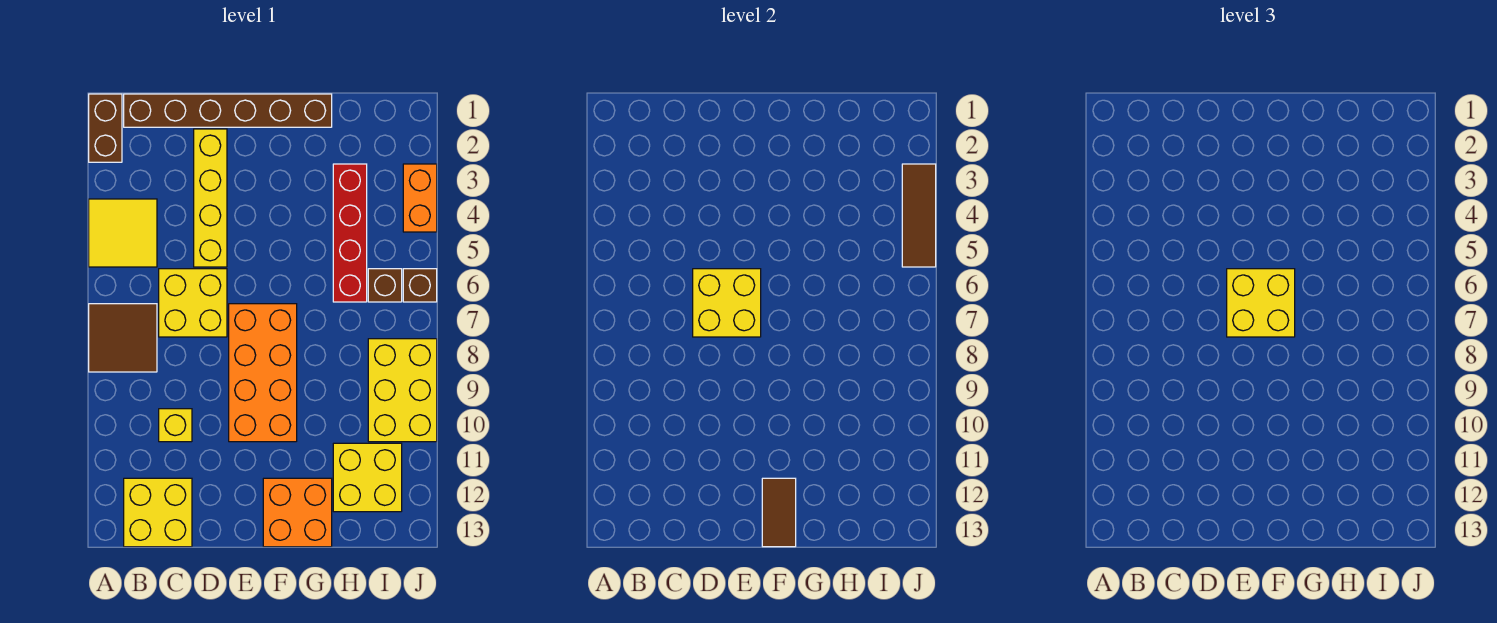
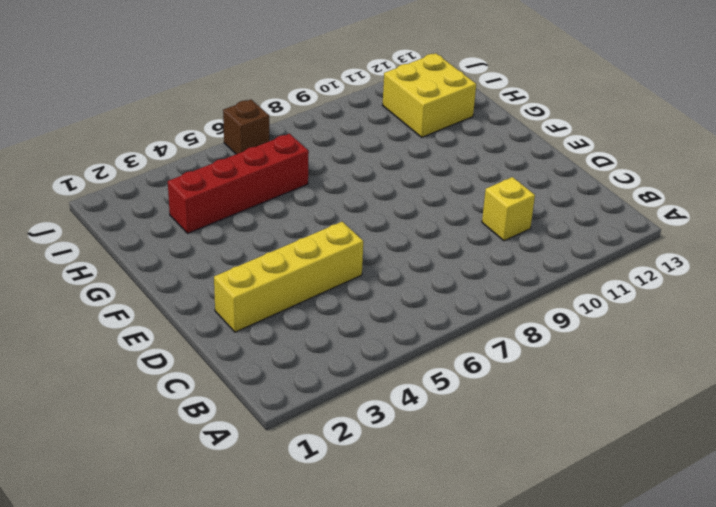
none -> brown 1x2 brick [89,94,122,162]
none -> yellow 2x2 tile [89,199,157,267]
none -> brown 2x2 tile [89,304,157,372]

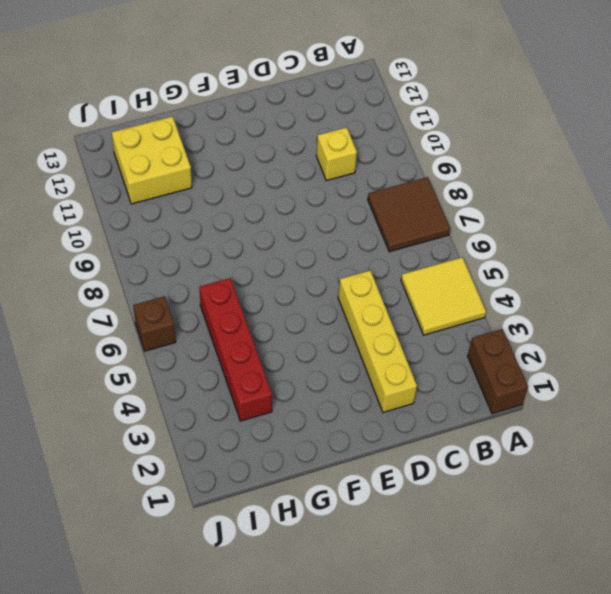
none -> brown 1x6 brick [124,94,332,127]
none -> yellow 2x2 brick [124,478,192,547]
none -> yellow 2x2 brick [159,269,227,337]

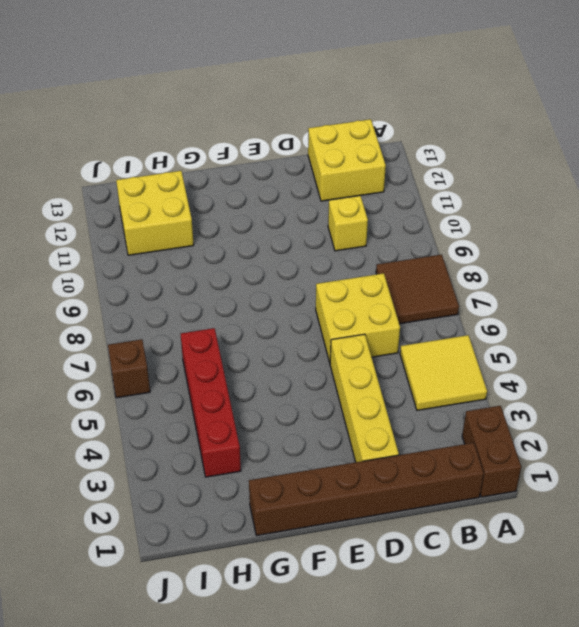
none -> orange 2x4 brick [229,304,297,442]
none -> orange 2x2 brick [263,478,332,547]
none -> brown 1x1 brick [368,269,402,302]

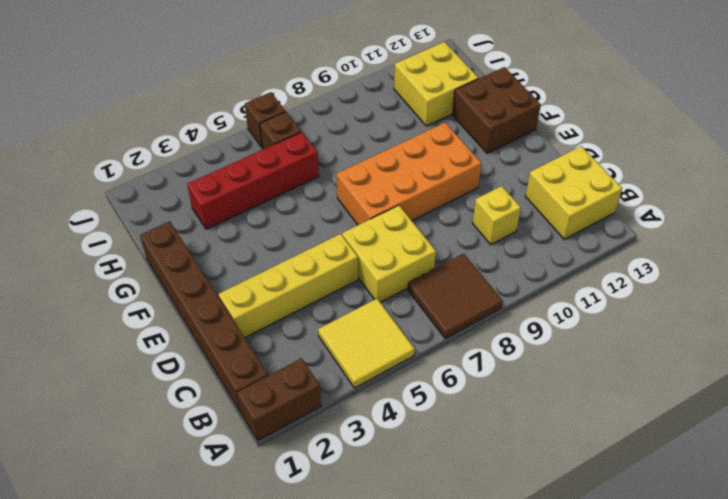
brown 2x2 brick [453,67,541,153] -> orange 2x2 brick [263,478,332,547]
none -> yellow 2x3 brick [368,339,437,442]
none -> orange 1x2 brick [403,164,437,232]
none -> yellow 2x2 brick [693,269,761,337]

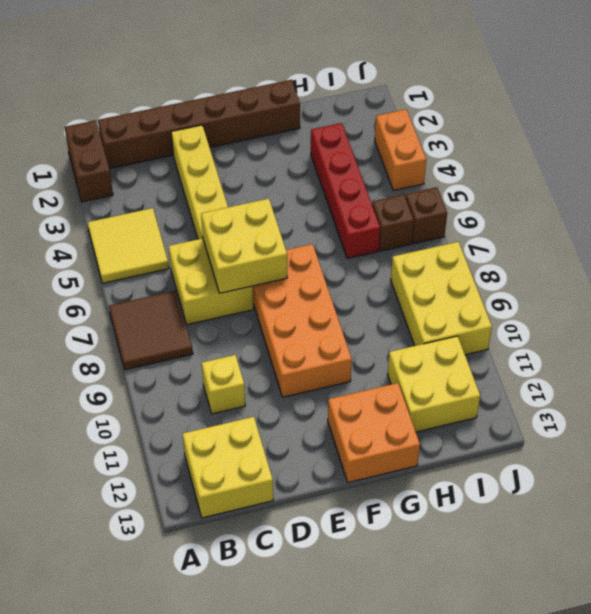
none -> brown 1x2 tile [762,478,796,547]
none -> brown 1x3 tile [902,164,936,267]
none -> yellow 2x2 brick [1227,269,1295,337]

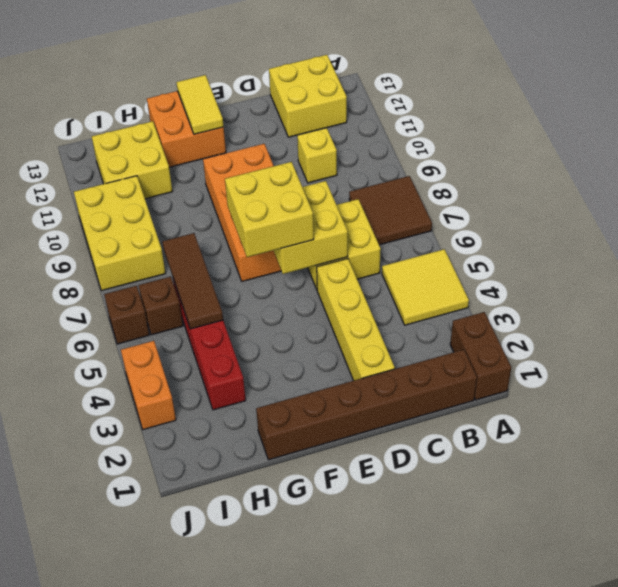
yellow 1x2 tile [176,75,224,134] -> brown 1x2 tile [762,478,796,547]
brown 1x3 tile [162,233,223,329] -> brown 1x3 tile moved to [902,164,936,267]

